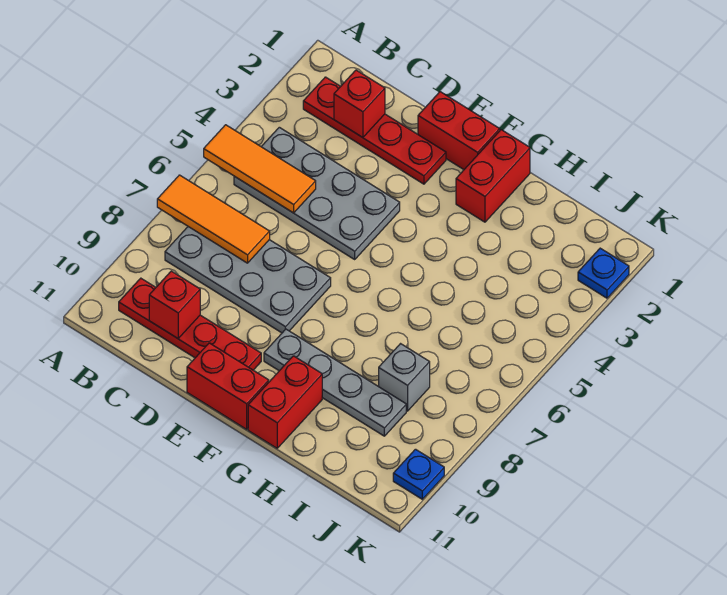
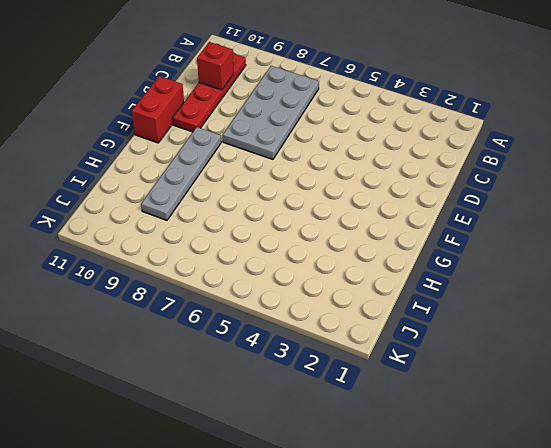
none -> red 1x4 plate [303,77,446,184]
none -> grey 2x4 plate [234,127,400,259]
none -> red 1x2 brick [418,92,500,169]

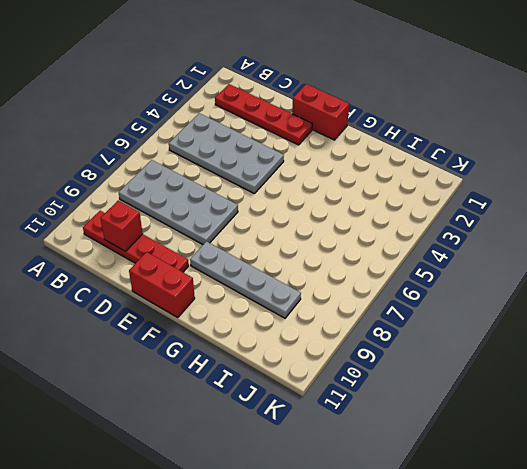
none -> red 1x2 brick [456,130,530,222]
none -> red 1x2 brick [248,356,322,448]
none -> grey 1x1 brick [379,344,430,411]

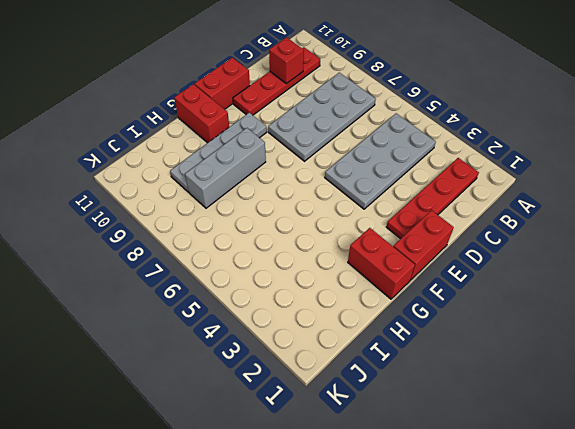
grey 1x3 brick [185,128,266,208] -> grey 1x1 brick [379,344,430,411]
none -> blue 1x1 plate [578,248,629,298]
none -> blue 1x1 plate [393,449,444,499]
none -> orange 1x3 tile [204,125,316,213]

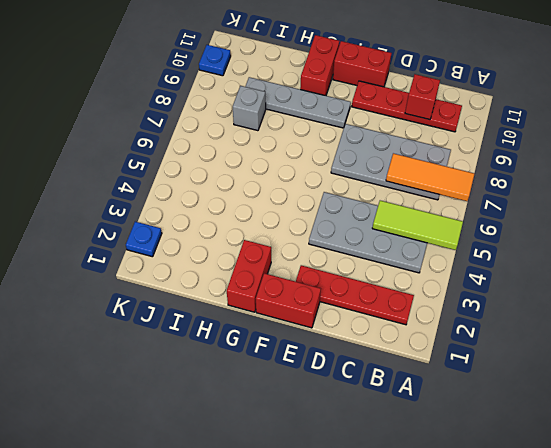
lime 1x3 tile [372,201,463,250] -> orange 1x3 tile [204,125,316,213]
none -> red 1x1 brick [334,70,385,138]

